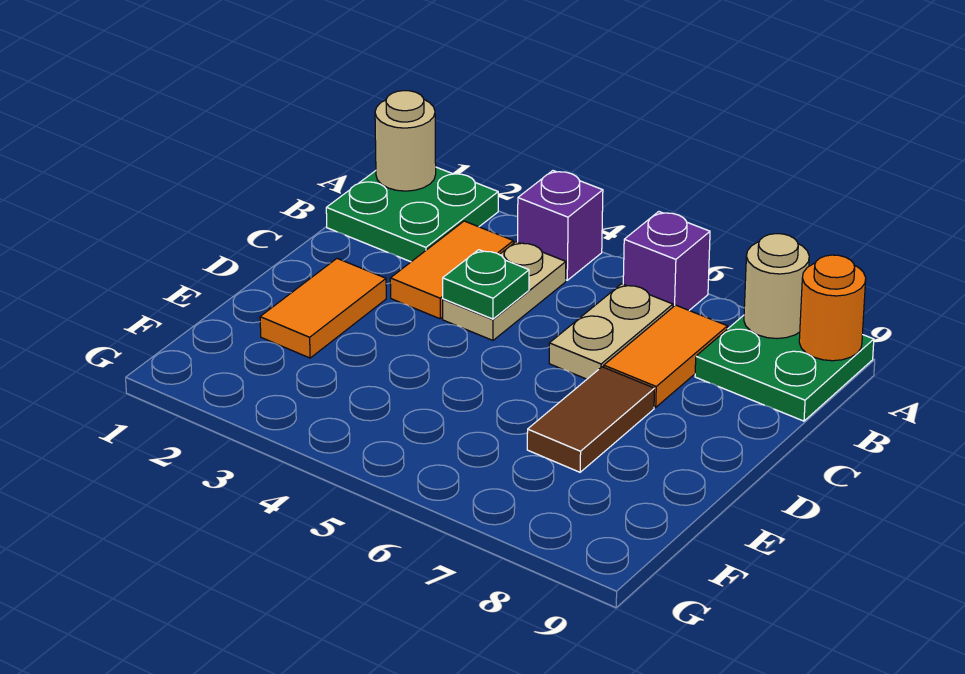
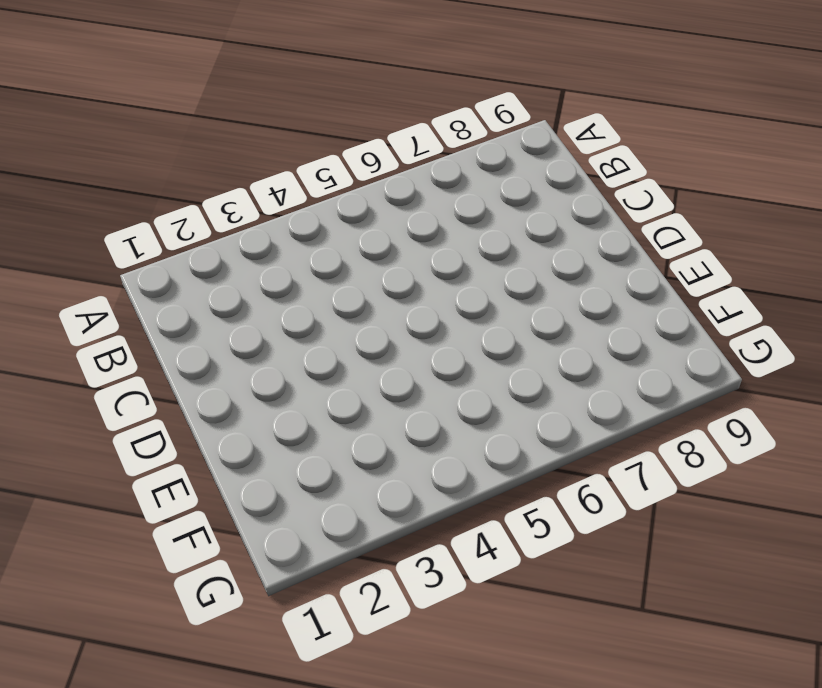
none -> green 2x2 plate [326,167,498,262]
none -> purple 1x1 brick [518,171,603,280]
none -> purple 1x1 brick [623,212,710,310]

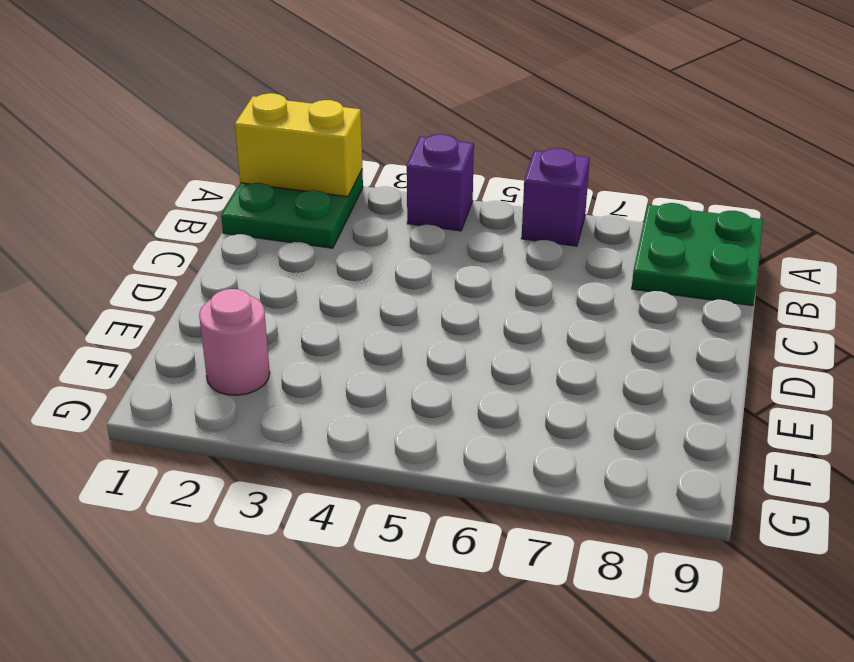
yellow 1x2 brick [235,93,362,197] -> tan 1x1 round brick [375,91,436,191]
pink 1x1 round brick [199,289,270,395] -> none
none -> orange 1x2 tile [390,221,513,319]
none -> tan 1x2 plate [443,242,566,340]
none -> tan 1x2 plate [549,284,673,379]

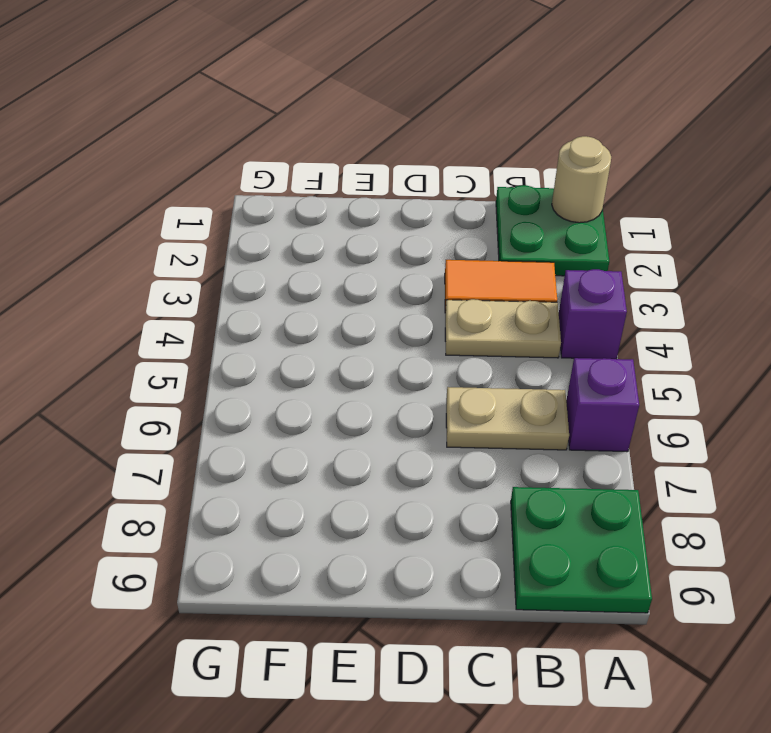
none -> orange 1x2 tile [604,305,728,407]
none -> orange 1x2 tile [260,258,386,358]
none -> brown 1x2 tile [527,367,655,472]

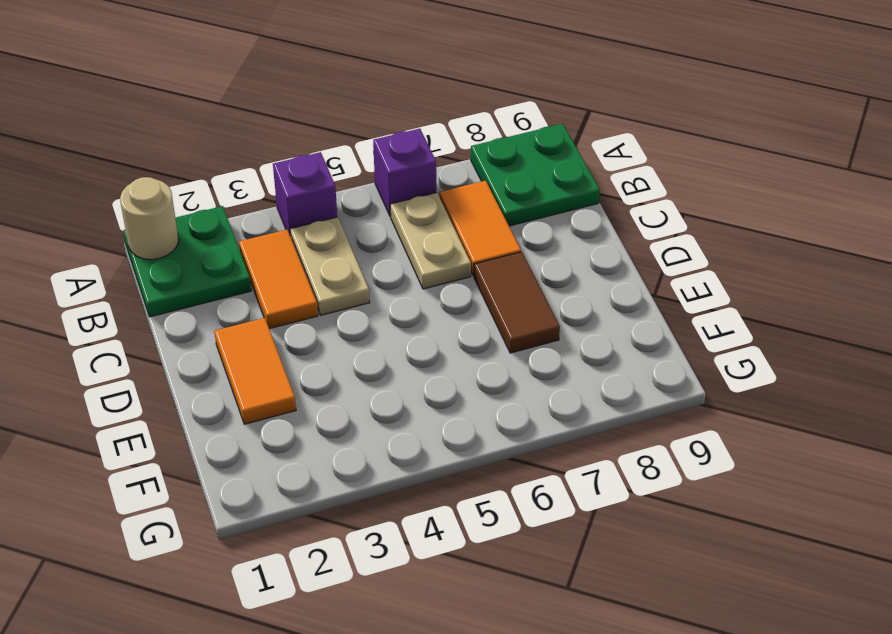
none -> tan 1x1 round brick [744,234,809,338]
none -> orange 1x1 round brick [799,255,866,361]
none -> green 1x1 plate [443,250,529,319]

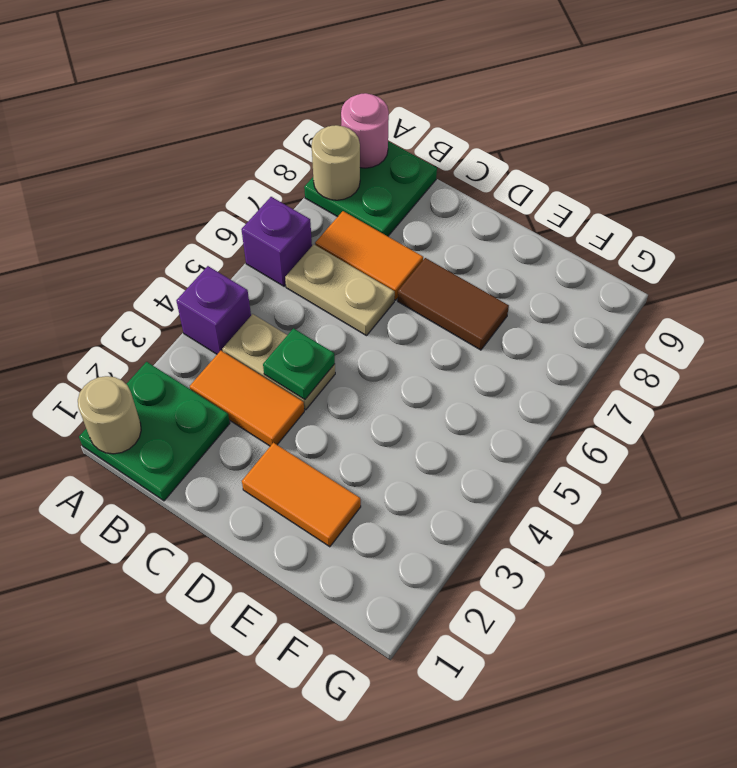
pink 1x1 round brick [341,93,389,168] -> orange 1x1 round brick [799,255,866,361]

